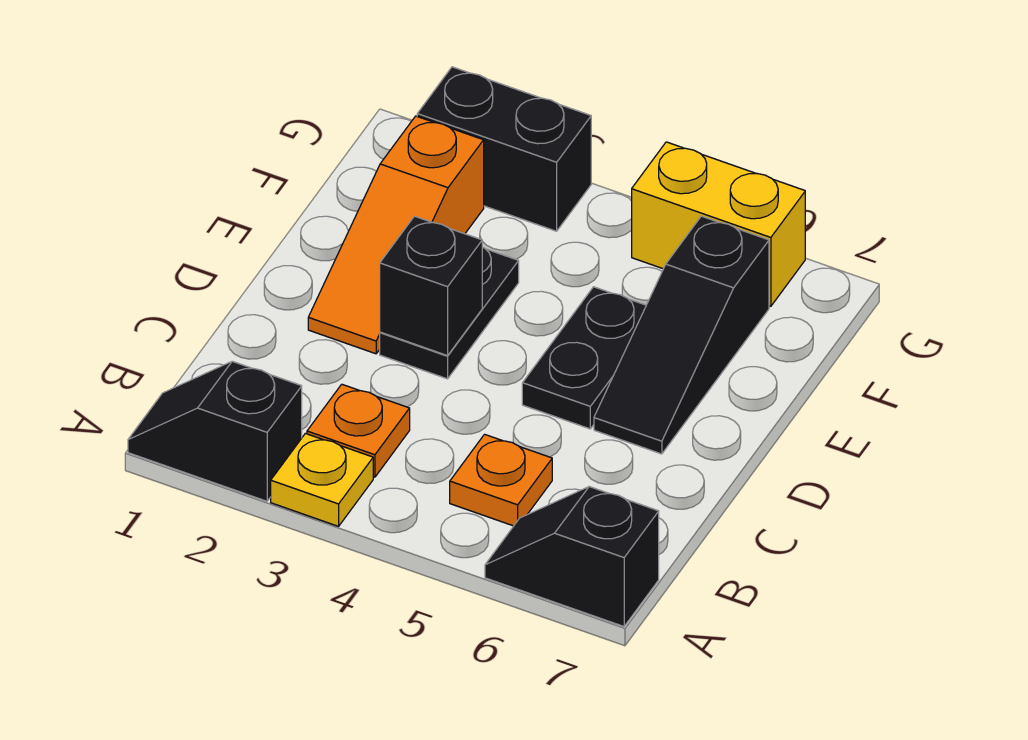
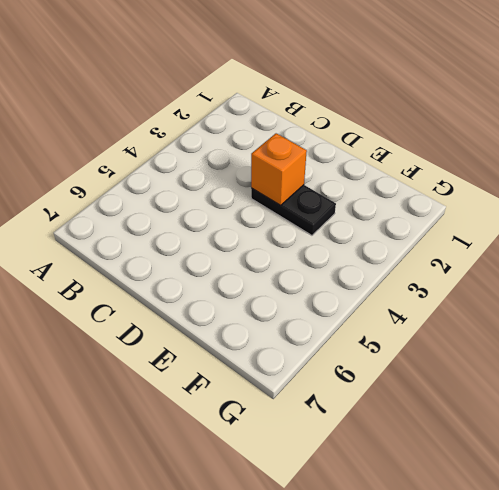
orange 1x1 brick [251,133,307,205] -> black 1x1 brick [380,216,482,356]
none -> black 1x2 slope [128,361,302,501]
none -> yellow 1x1 plate [271,433,373,526]
none -> black 1x2 slope [485,487,659,626]

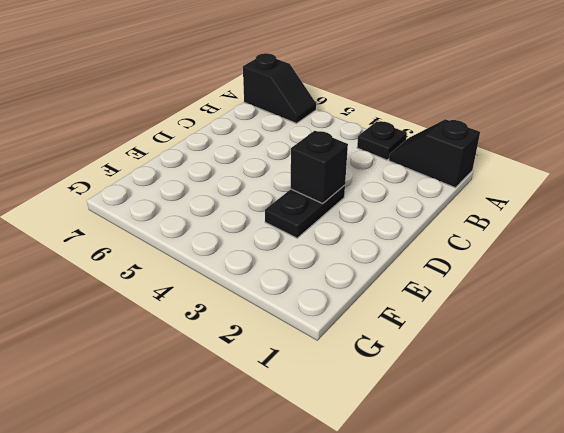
black 1x2 slope [389,119,480,188] -> black 1x2 slope turned to [128,361,302,501]
black 1x1 plate [357,121,407,160] -> yellow 1x1 plate [271,433,373,526]
none -> orange 1x1 plate [307,384,410,477]
none -> orange 1x1 plate [450,434,552,526]
none -> orange 1x3 slope [308,116,484,354]

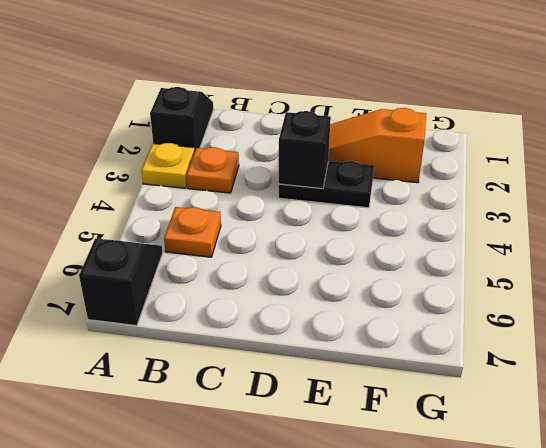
none -> black 1x2 plate [522,287,646,429]
none -> black 1x3 slope [594,216,769,454]
none -> black 1x2 brick [417,67,591,231]

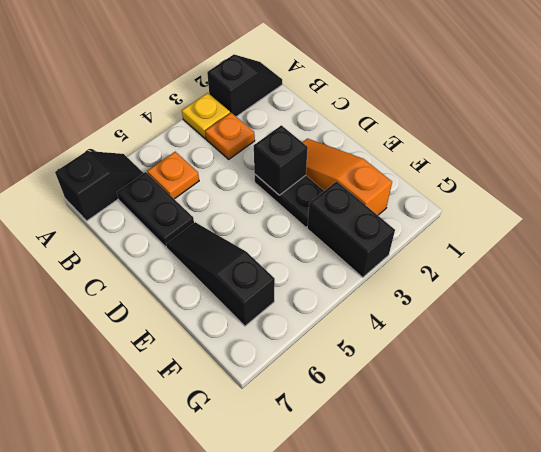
black 1x2 plate [117,172,194,247] -> black 1x2 plate moved to [522,287,646,429]
black 1x2 brick [307,181,395,278] -> black 1x2 brick turned to [417,67,591,231]
none -> yellow 1x2 brick [632,142,805,306]

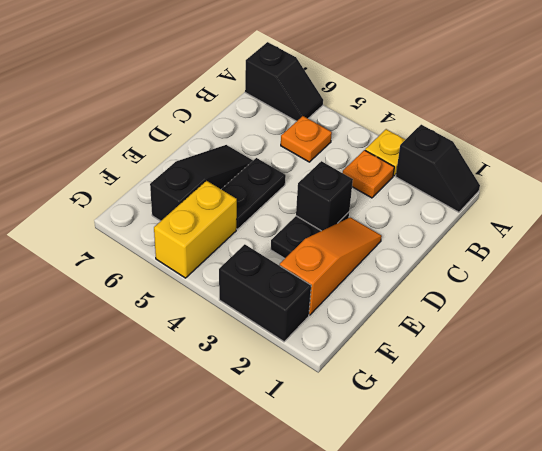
yellow 1x2 brick [154,181,237,278] -> yellow 1x2 brick turned to [632,142,805,306]

